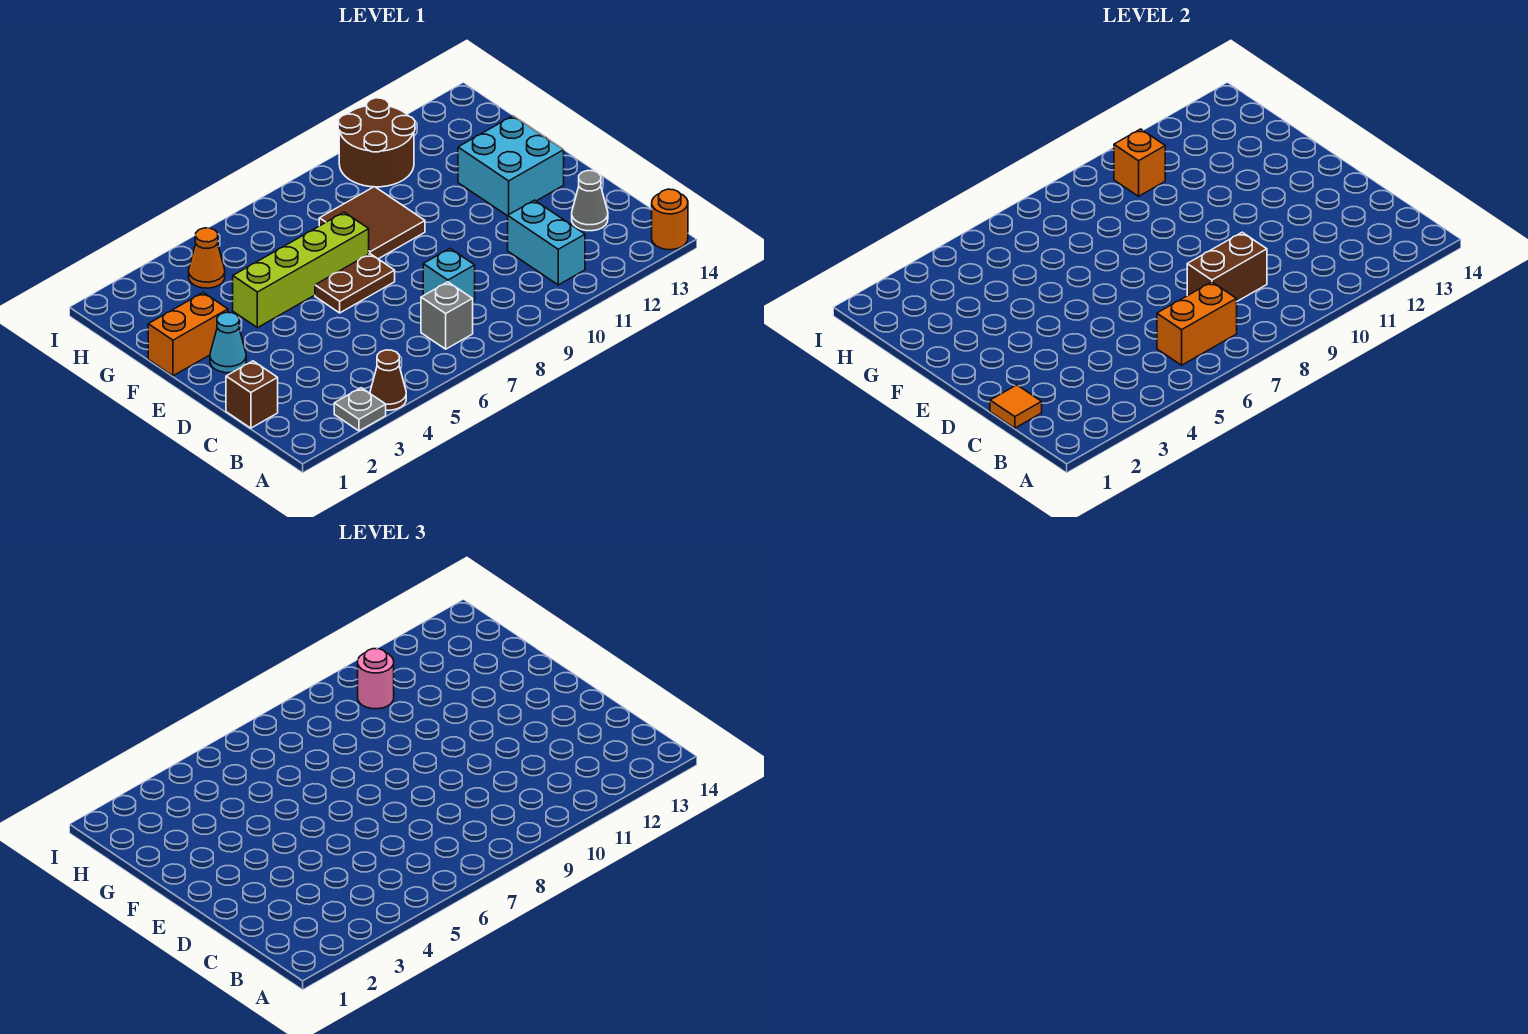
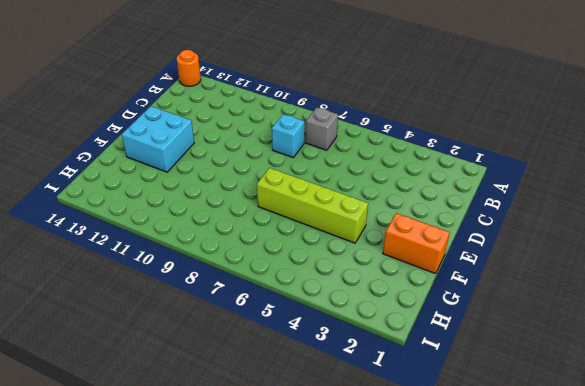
none -> grey 1x1 plate [334,388,386,431]
none -> brown 1x1 cone [370,350,406,410]
none -> cyan 1x2 brick [508,200,585,285]

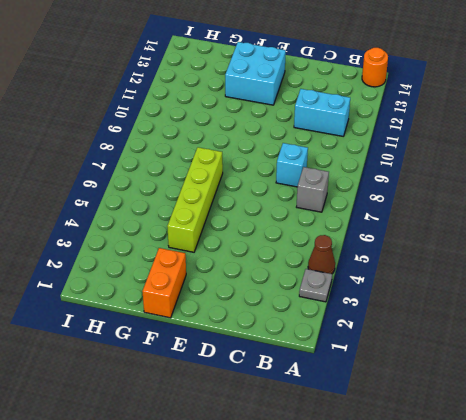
none -> brown 1x1 brick [226,361,278,428]
none -> grey 1x1 cone [572,171,608,231]
none -> cyan 1x1 cone [210,312,246,373]

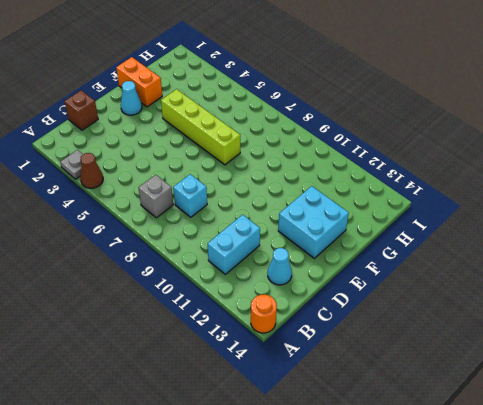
cyan 1x1 cone [268,248,292,285] -> grey 1x1 cone [572,171,608,231]
none -> brown 1x2 plate [315,254,395,313]
none -> brown 2x2 tile [319,187,425,259]
none -> orange 1x1 cone [189,228,225,288]

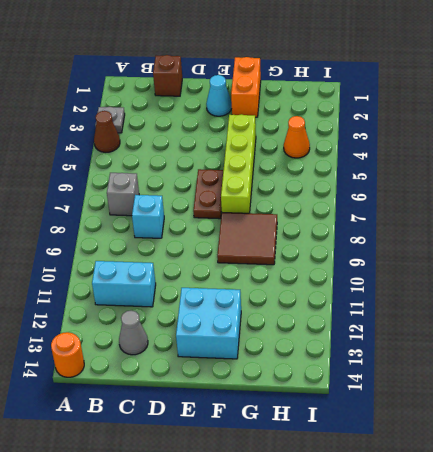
none -> brown 2x2 round brick [338,98,415,187]
none -> orange 1x2 brick [1157,282,1237,365]
none -> orange 1x1 tile [990,385,1042,428]

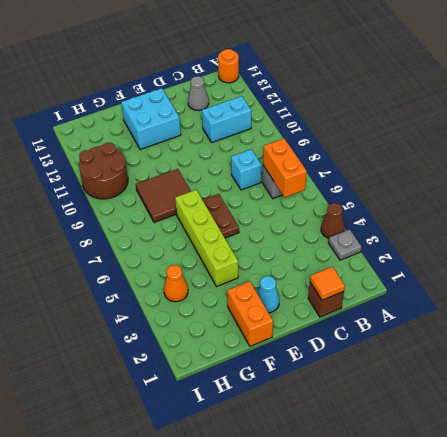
none -> brown 1x2 brick [1187,232,1267,301]
none -> orange 1x1 brick [1114,129,1165,196]
none -> pink 1x1 round brick [358,649,394,709]

